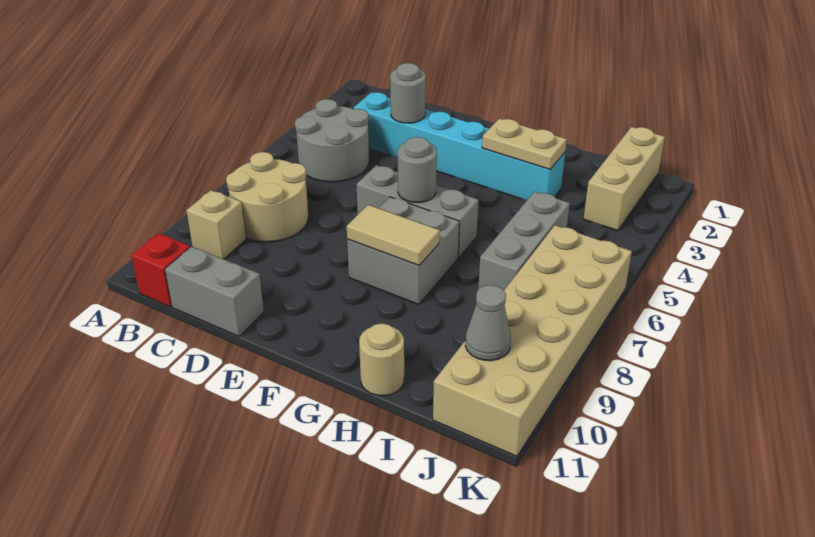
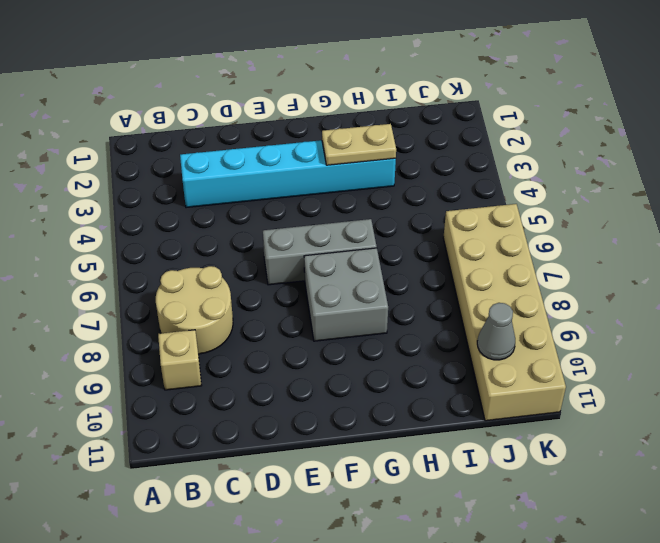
none -> grey 2x2 round brick [295,99,369,182]
none -> red 1x1 brick [131,233,190,307]
none -> grey 1x2 brick [165,247,264,336]

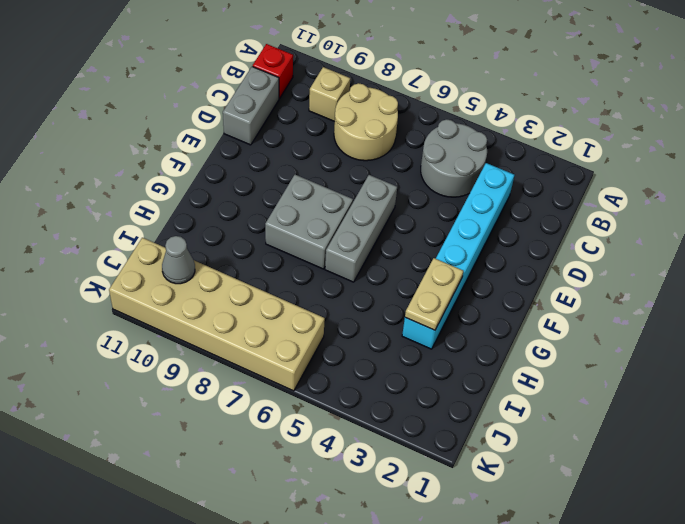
none -> tan 1x1 round brick [359,323,404,396]
none -> grey 1x3 brick [478,192,570,290]
none -> tan 1x3 brick [584,127,665,231]

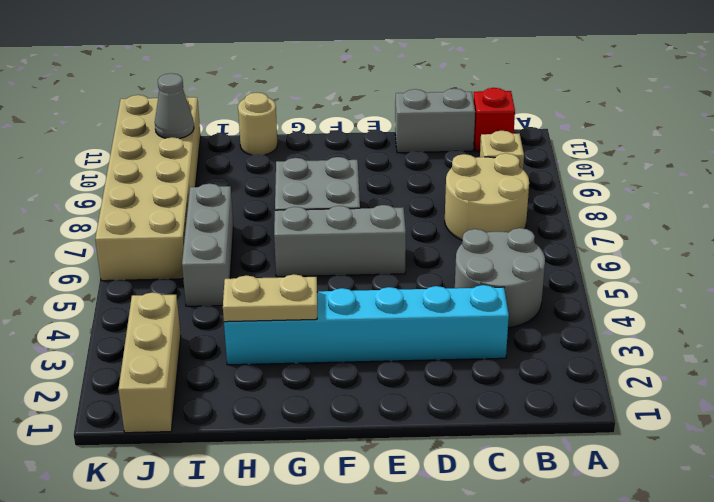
none -> grey 1x1 round brick [390,63,426,123]
none -> grey 1x1 round brick [398,137,437,203]
none -> tan 1x2 tile [347,205,440,265]

